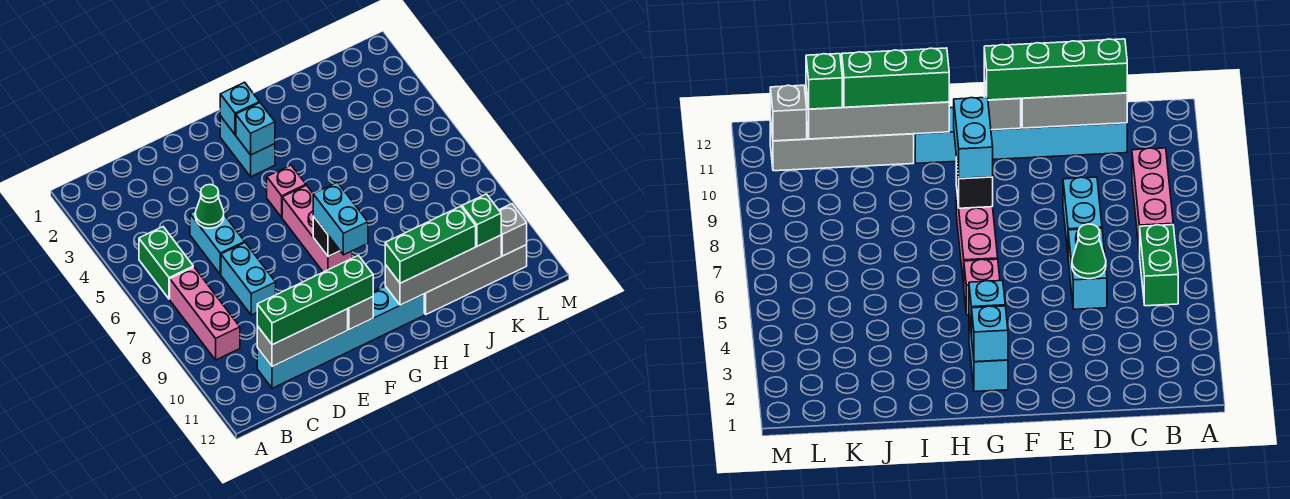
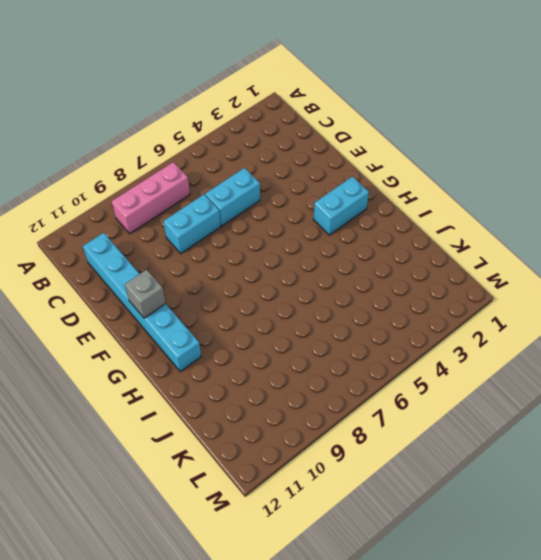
none -> green 1x2 brick [139,227,193,299]
none -> pink 1x1 brick [267,165,306,217]
none -> pink 1x3 brick [282,185,352,272]

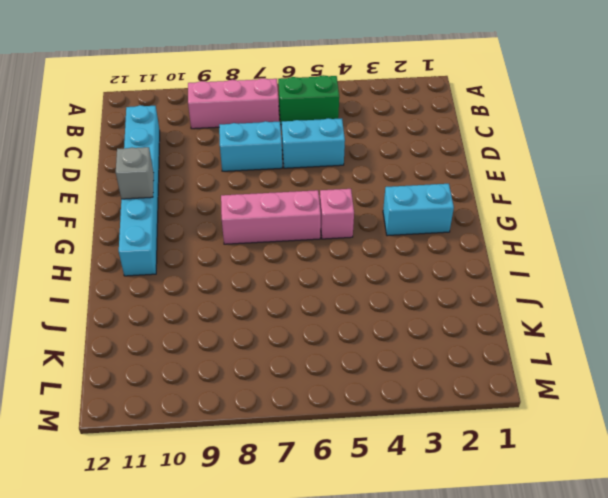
none -> grey 1x4 brick [424,245,527,314]
none -> grey 1x3 brick [257,309,348,367]
none -> green 1x1 cone [195,185,224,228]

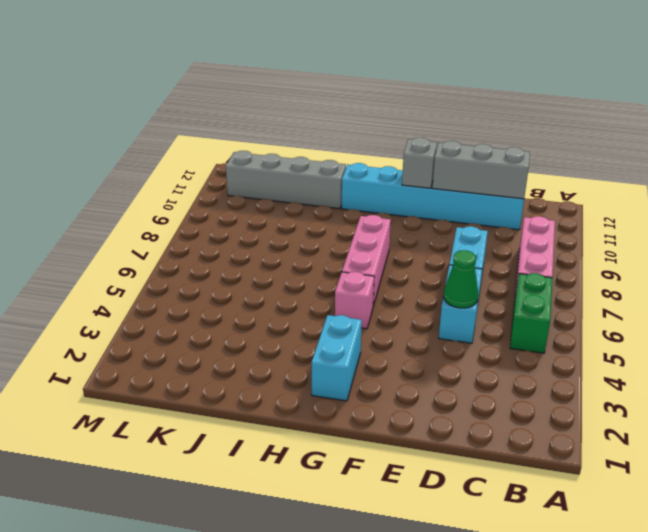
none -> cyan 1x1 brick [220,82,259,135]
none -> cyan 1x1 brick [236,103,275,155]
none -> black 1x1 brick [313,216,340,256]

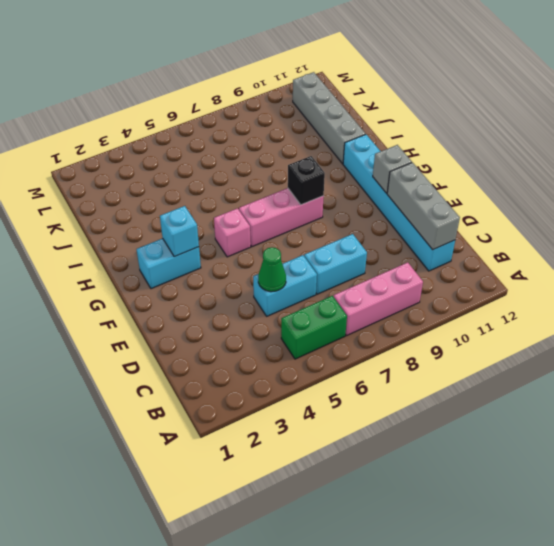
none -> cyan 1x1 brick [220,82,259,135]
none -> grey 1x4 brick [385,235,501,305]
none -> grey 1x1 brick [499,204,527,256]

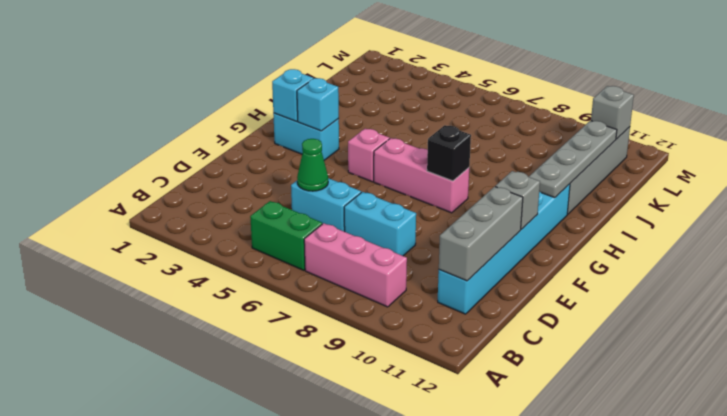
grey 1x4 plate [529,121,617,198] -> grey 1x4 brick [385,235,501,305]
none -> green 1x4 brick [257,255,373,345]
none -> cyan 1x2 brick [313,182,368,255]
none -> green 1x3 brick [385,206,476,283]

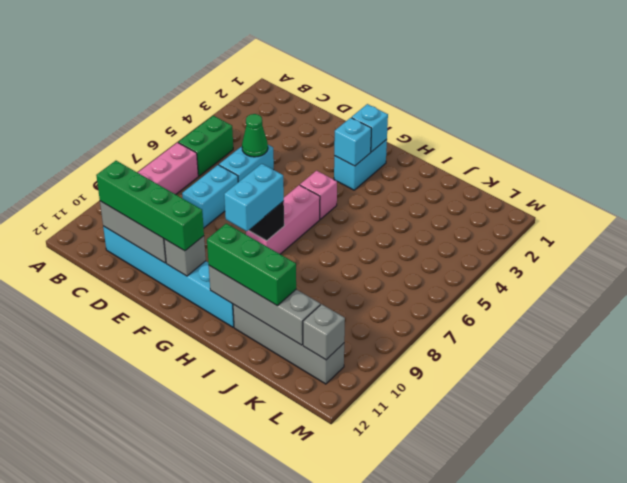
none -> green 1x1 brick [462,194,501,246]

